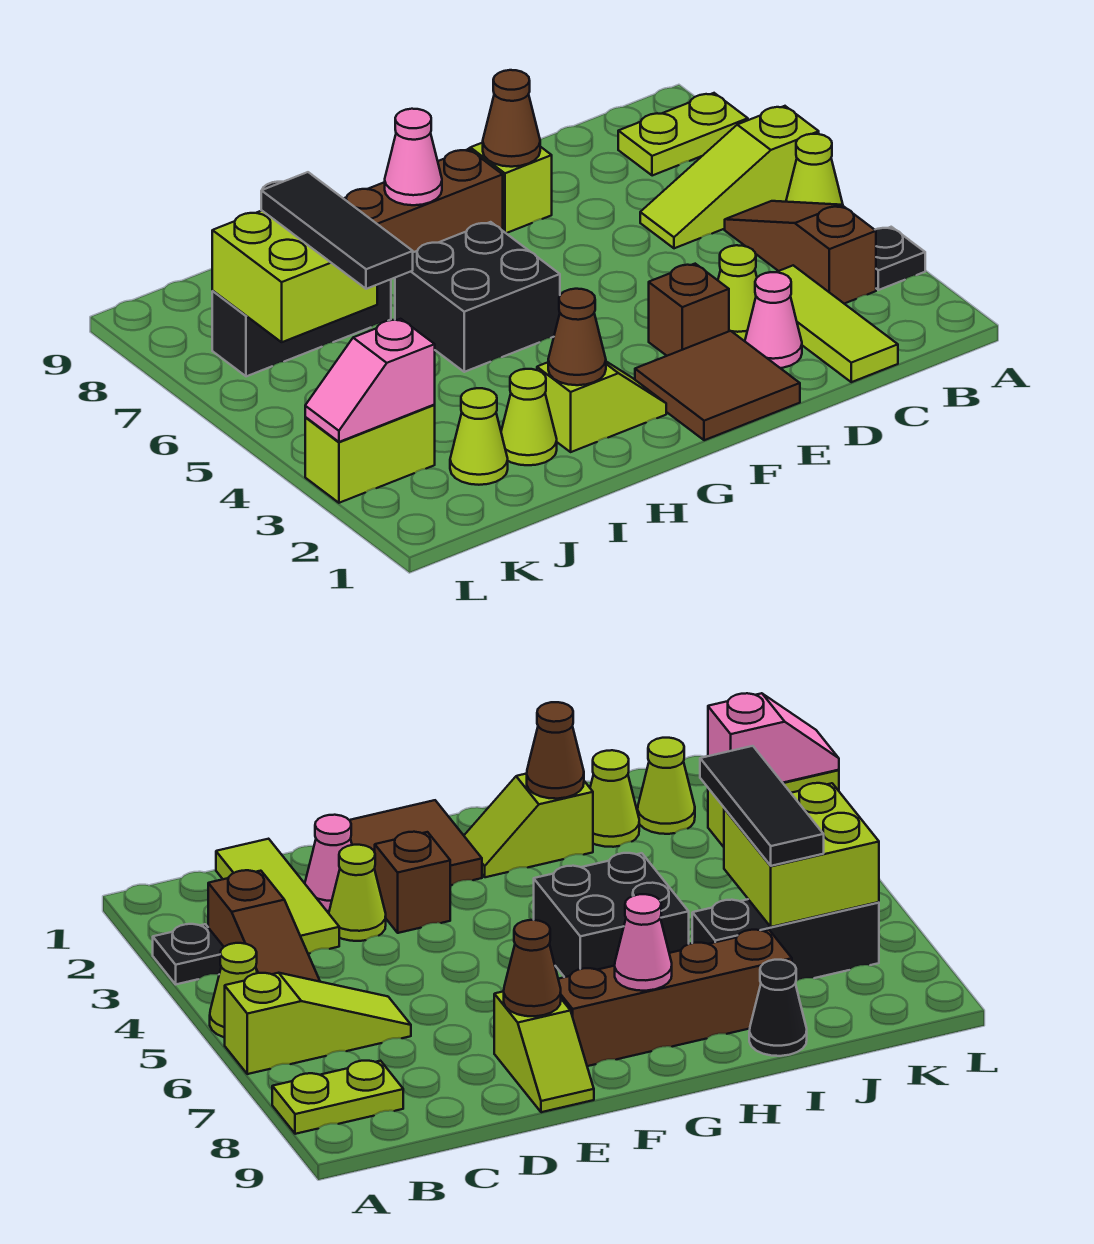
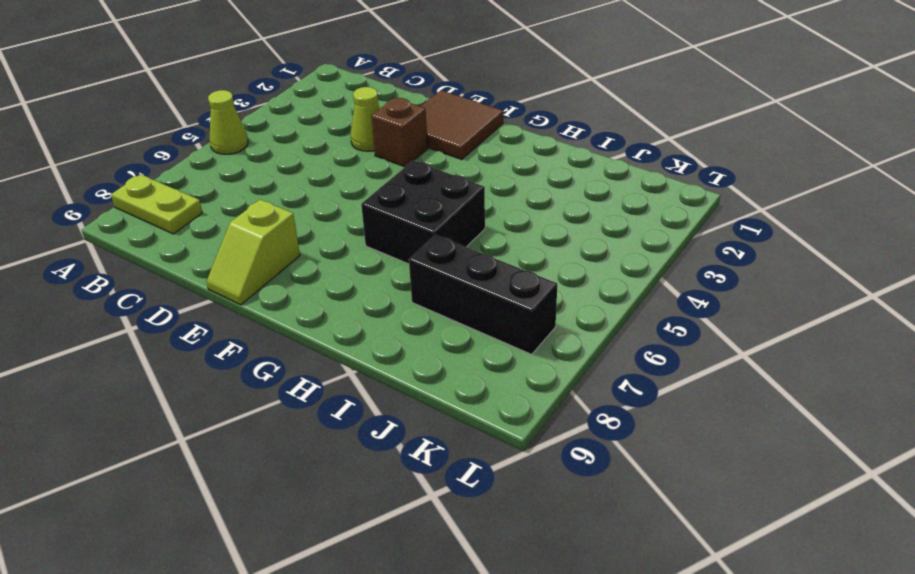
none -> black 1x1 plate [875,227,925,290]
none -> lime 1x3 slope [640,106,819,248]
none -> brown 1x3 slope [725,201,876,304]

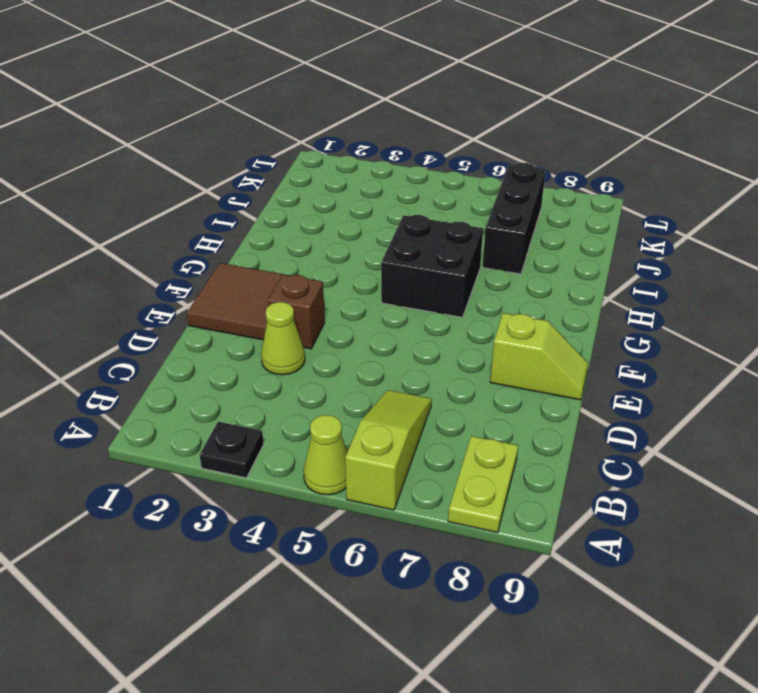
none -> brown 1x3 slope [725,201,876,304]
none -> lime 1x3 tile [778,265,898,382]
none -> pink 1x1 cone [745,272,802,368]

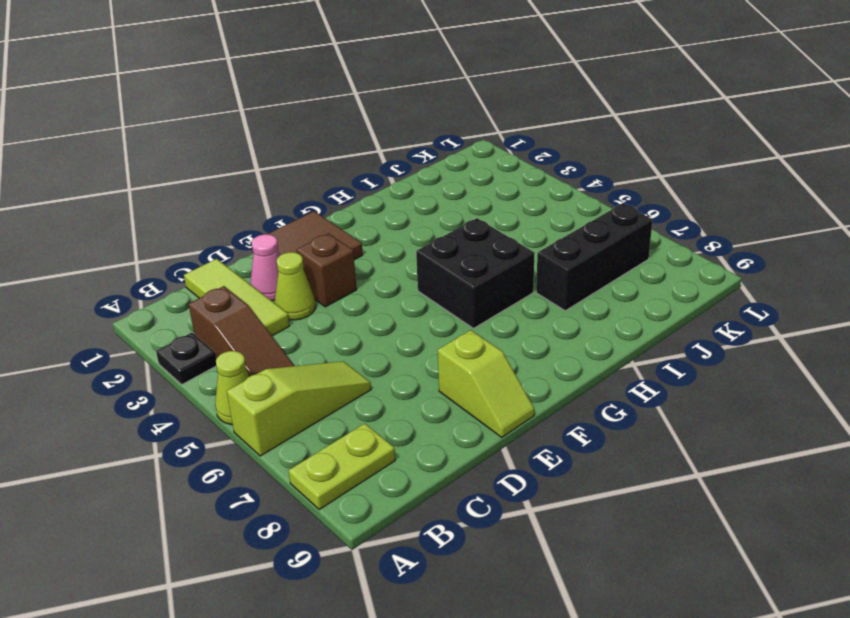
none -> brown 1x4 brick [343,149,503,252]
none -> lime 1x2 slope [537,362,666,452]
none -> lime 1x1 cone [501,369,557,465]

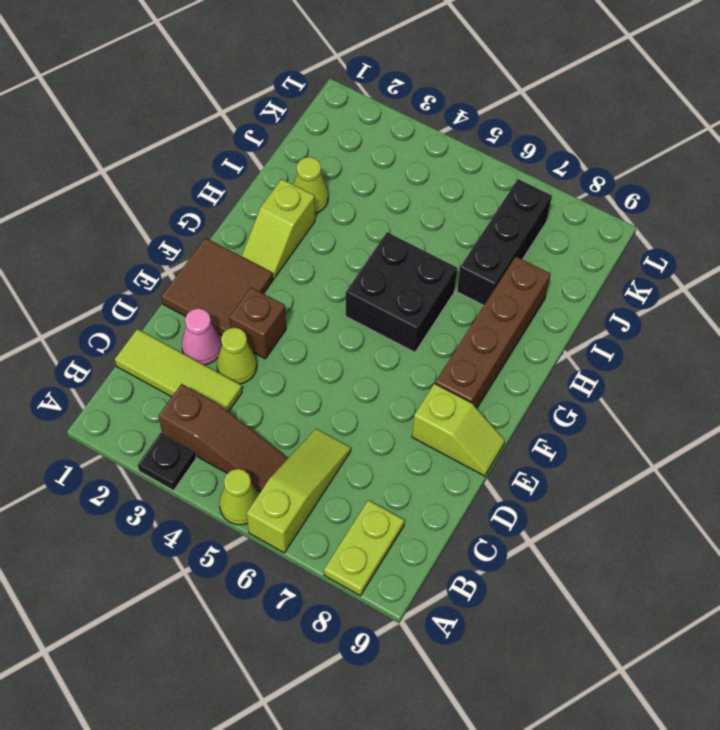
none -> black 1x1 cone [749,960,807,1056]
none -> lime 1x1 cone [450,388,508,485]
none -> lime 1x2 brick [305,405,435,503]

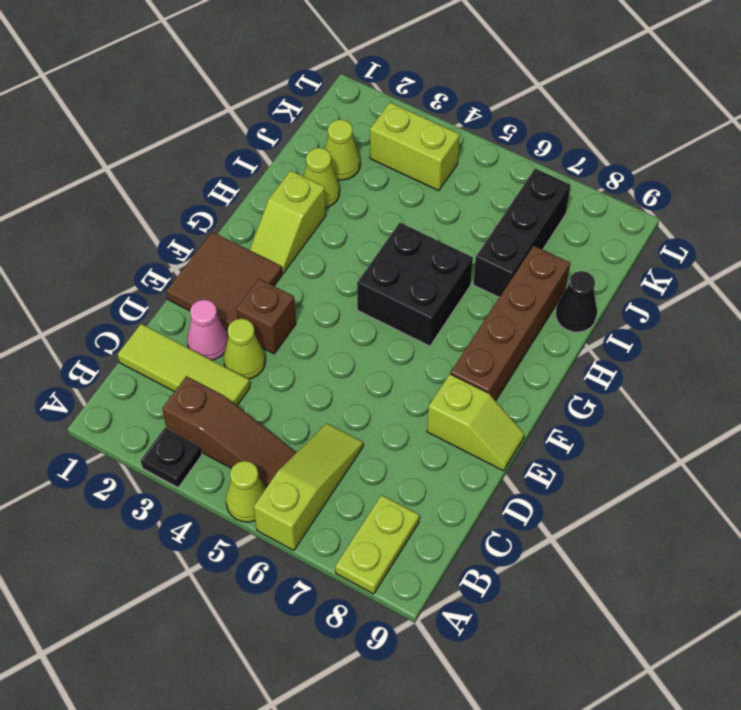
lime 1x2 brick [370,102,460,191] -> lime 1x2 brick turned to [305,405,435,503]
none -> brown 1x1 cone [483,70,540,167]
none -> pink 1x1 cone [385,109,442,205]
none -> brown 1x1 cone [548,289,606,385]

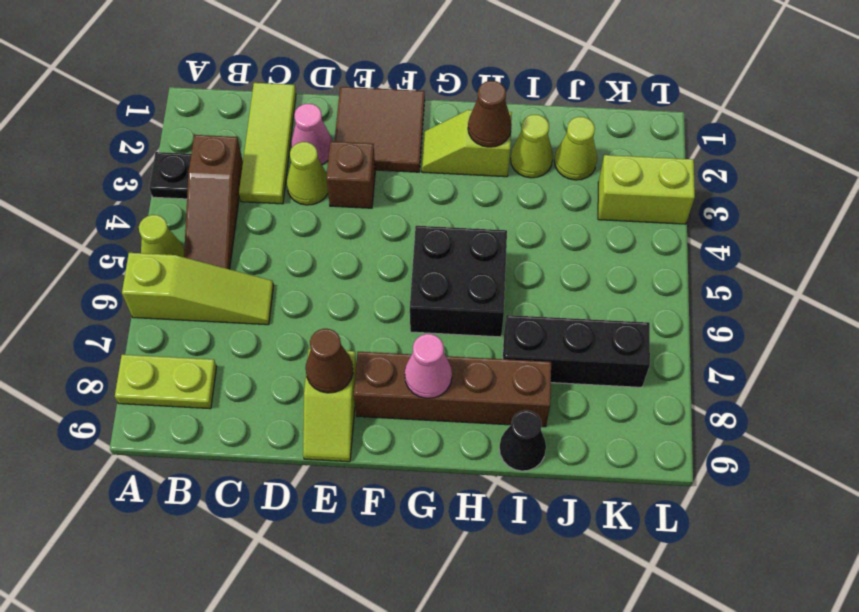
none -> lime 2x2 brick [212,211,377,342]
none -> pink 1x2 slope [305,319,435,442]
none -> black 1x3 tile [261,172,413,289]

